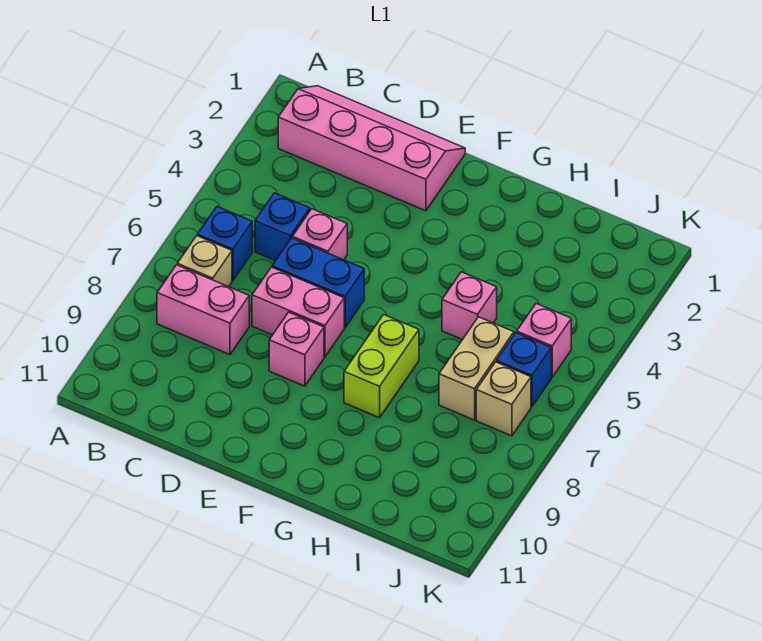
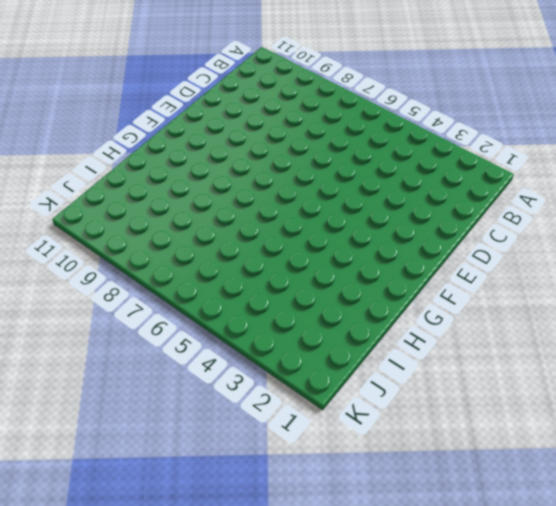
none -> pink 2x4 slope [278,86,465,211]
none -> blue 1x1 brick [197,207,252,280]
none -> tan 1x1 brick [177,236,232,287]

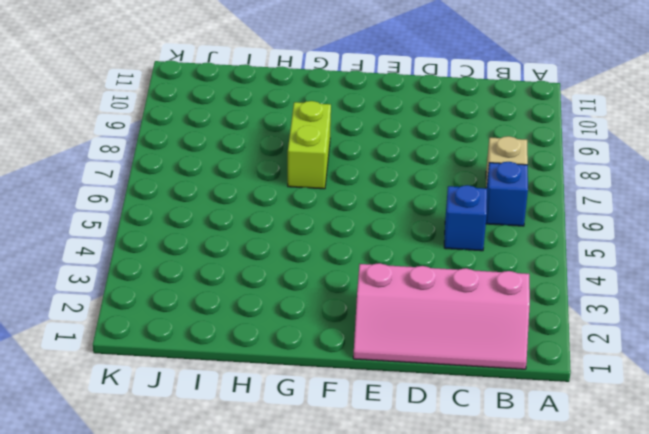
none -> pink 1x2 brick [157,265,249,355]
none -> pink 1x1 brick [292,209,347,260]
none -> blue 1x2 brick [272,238,364,328]

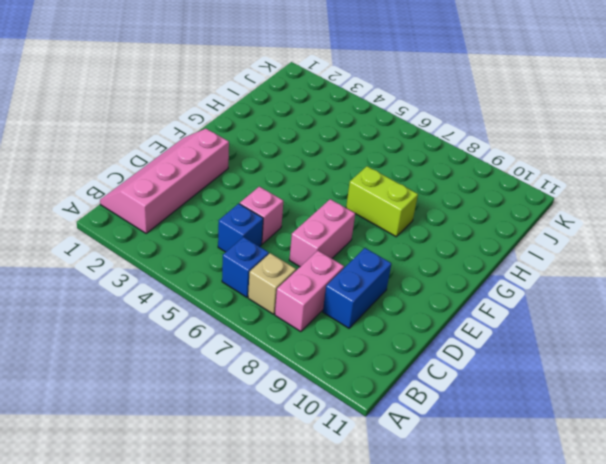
blue 1x2 brick [323,248,391,328] -> blue 1x2 brick moved to [272,238,364,328]
none -> pink 1x1 brick [269,312,324,386]
none -> pink 1x1 brick [442,272,497,340]
none -> tan 1x2 brick [439,317,514,420]

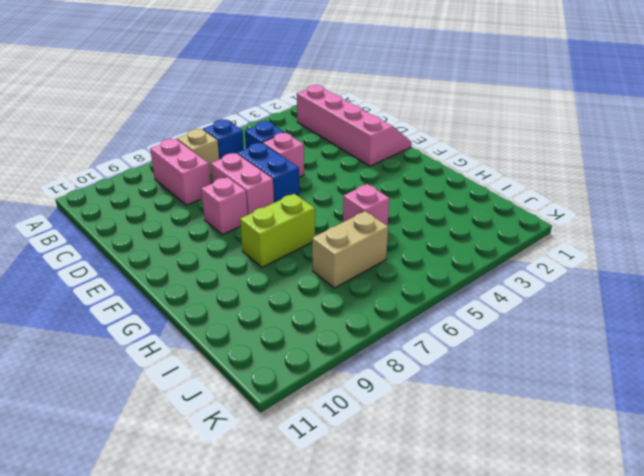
none -> pink 1x1 brick [517,304,571,377]
none -> blue 1x1 brick [497,333,551,407]
none -> tan 1x1 brick [476,362,531,436]

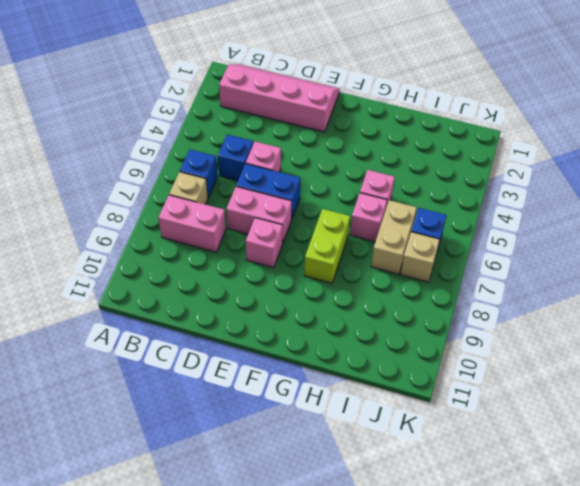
pink 1x1 brick [350,193,387,242] -> pink 1x1 brick moved to [517,304,571,377]

